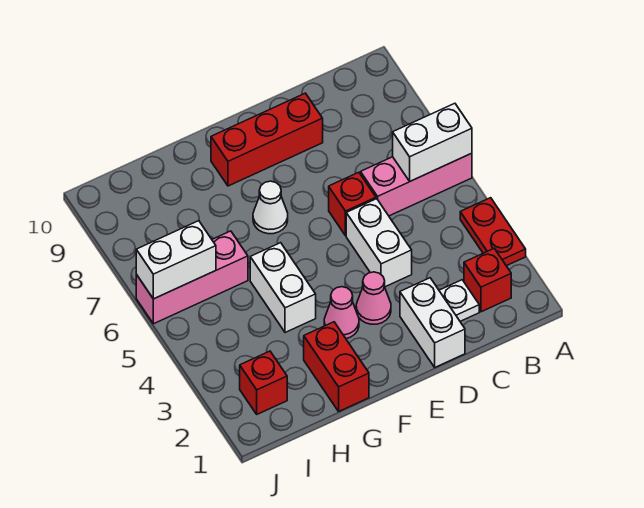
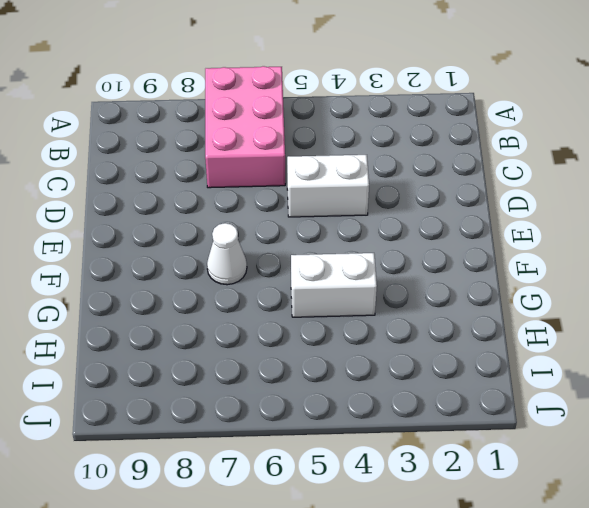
pink 2x3 brick [205,66,285,188] -> pink 1x3 brick [361,153,472,216]
none -> red 1x2 plate [460,198,526,266]
none -> red 1x1 brick [464,249,511,312]
none -> white 1x1 plate [439,280,479,321]

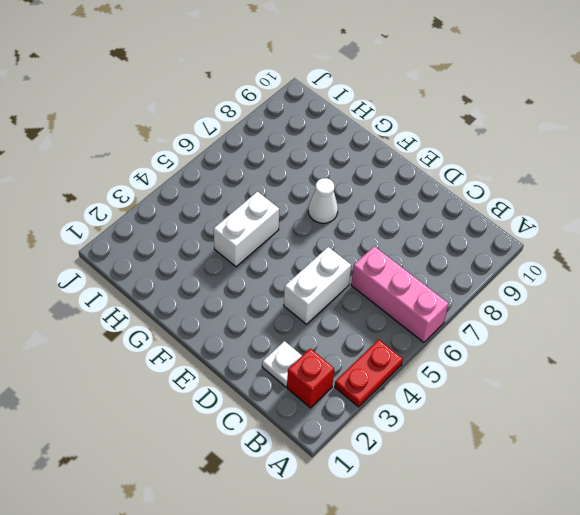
none -> white 1x2 brick [400,278,465,367]
none -> red 1x1 brick [329,172,376,236]
none -> red 1x3 brick [211,93,323,186]

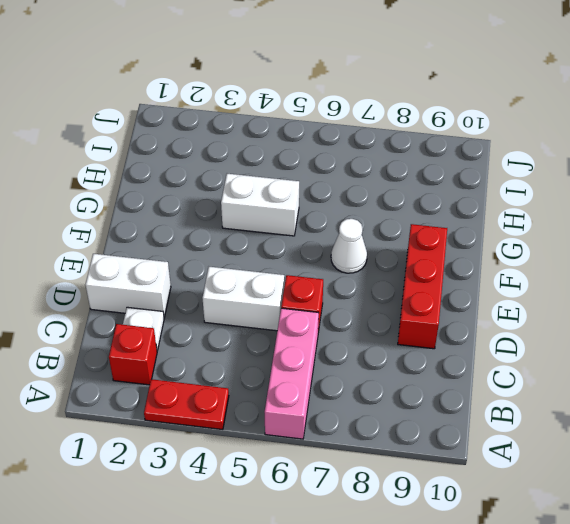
none -> pink 1x1 cone [356,272,391,324]
none -> pink 1x1 cone [324,287,359,339]
none -> red 1x2 brick [304,322,369,411]

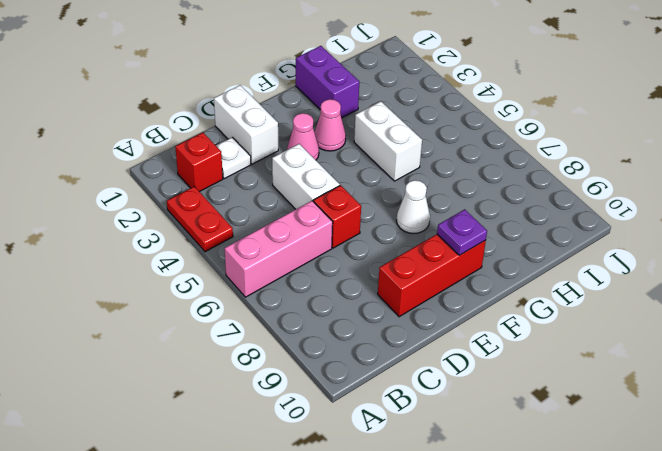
purple 1x1 plate [437,209,487,255] -> none
purple 1x2 brick [296,46,359,118] -> red 1x2 brick [304,322,369,411]
none -> pink 1x3 brick [136,231,248,324]
none -> red 1x1 brick [240,351,287,414]
none -> white 1x2 brick [393,103,472,181]

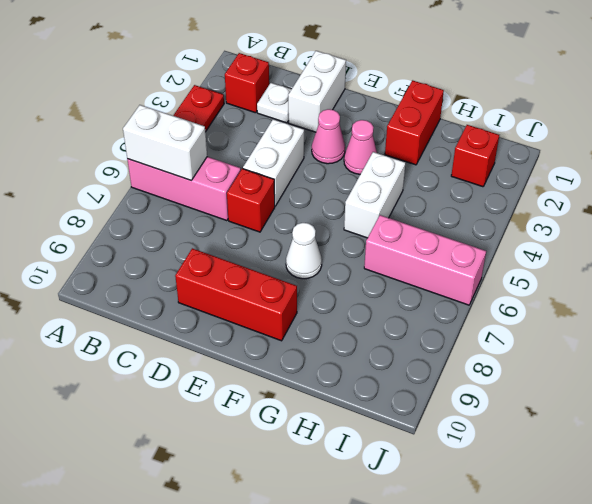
none -> white 1x2 brick [136,221,216,299]

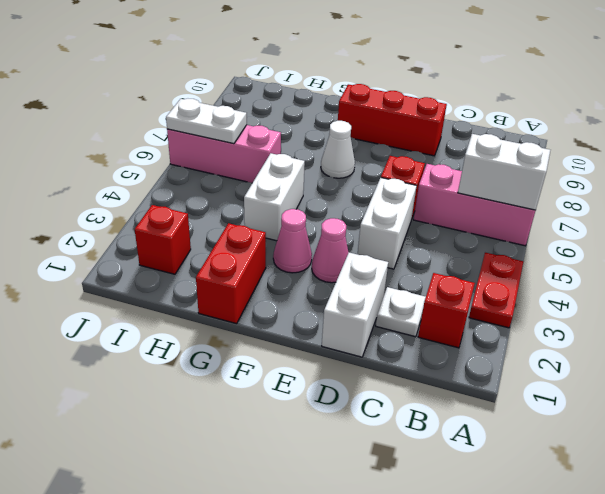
white 1x2 plate [166,99,247,144] -> white 1x2 brick [136,221,216,299]

